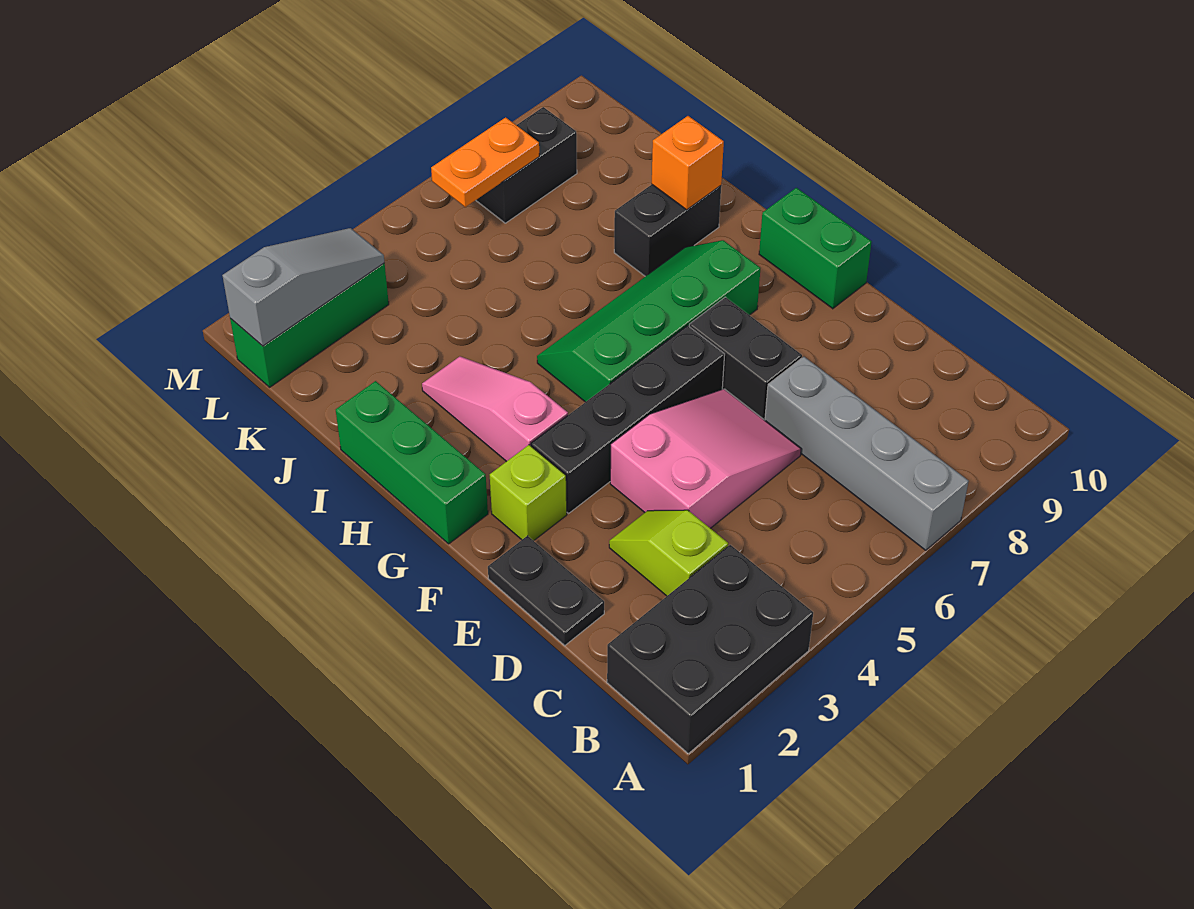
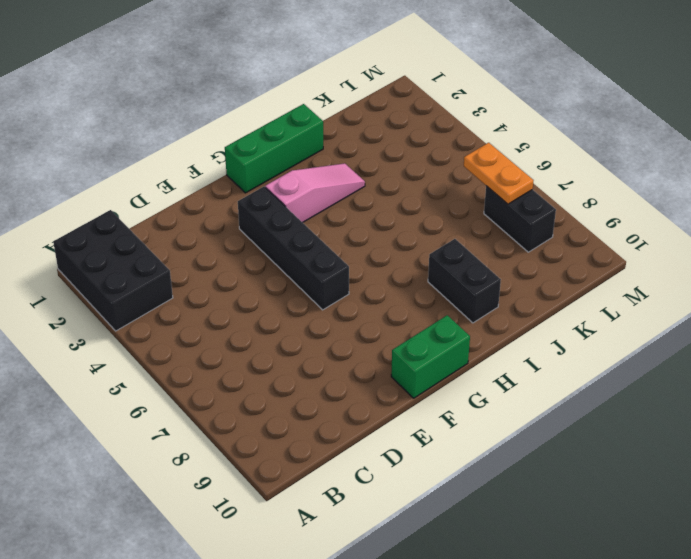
none -> grey 1x4 brick [765,357,969,550]
none -> lime 1x2 slope [609,510,728,596]
none -> black 1x2 plate [488,536,604,645]

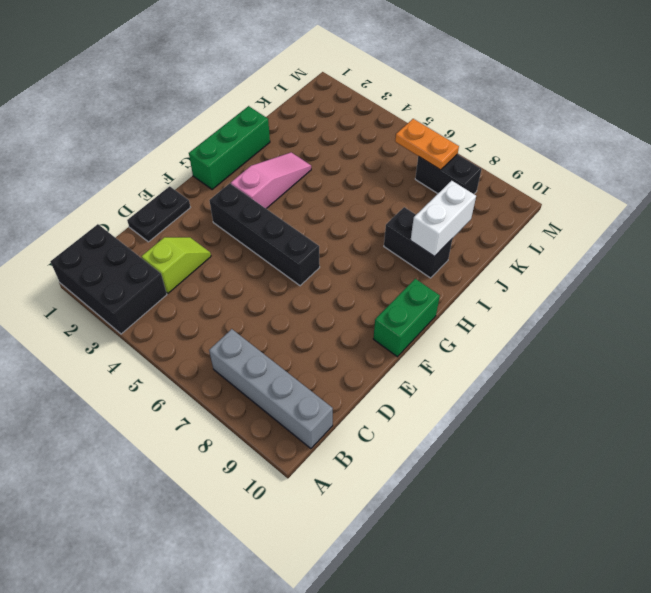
grey 1x4 brick [209,329,333,449] -> grey 1x4 brick turned to [765,357,969,550]
white 1x2 brick [410,181,476,257] -> orange 1x1 brick [652,116,724,210]
none -> pink 2x3 slope [610,389,801,528]
none -> black 1x2 brick [689,297,802,420]
none -> lime 1x1 brick [490,445,567,541]

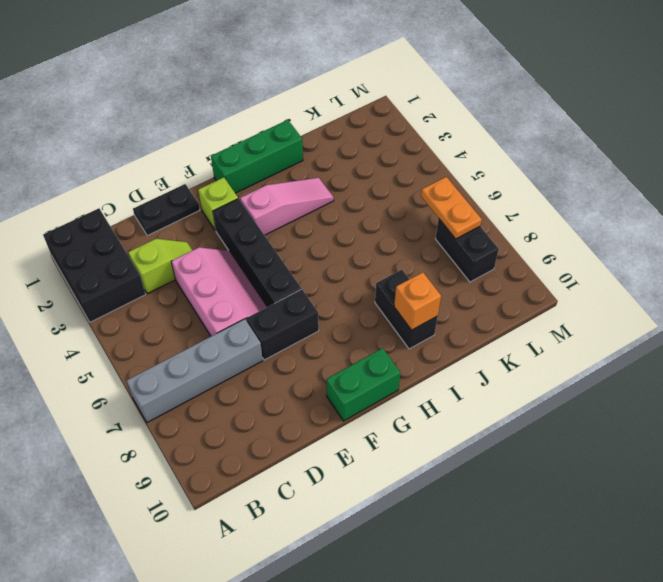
pink 2x3 slope [171,247,267,336] -> pink 2x3 slope turned to [610,389,801,528]
none -> green 2x4 slope [537,240,760,402]
none -> green 1x3 brick [230,263,389,387]
none -> grey 1x3 slope [222,228,385,346]

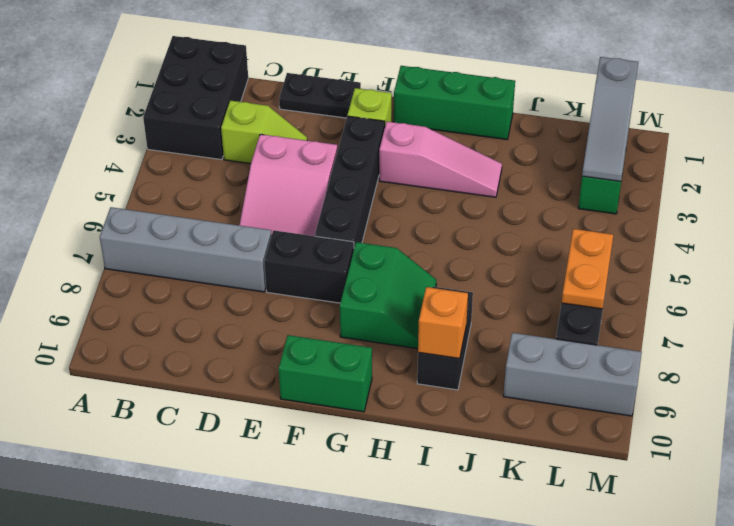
green 2x2 slope [340,242,436,349] -> green 2x4 slope [537,240,760,402]
grey 1x3 brick [503,333,642,416] -> none

